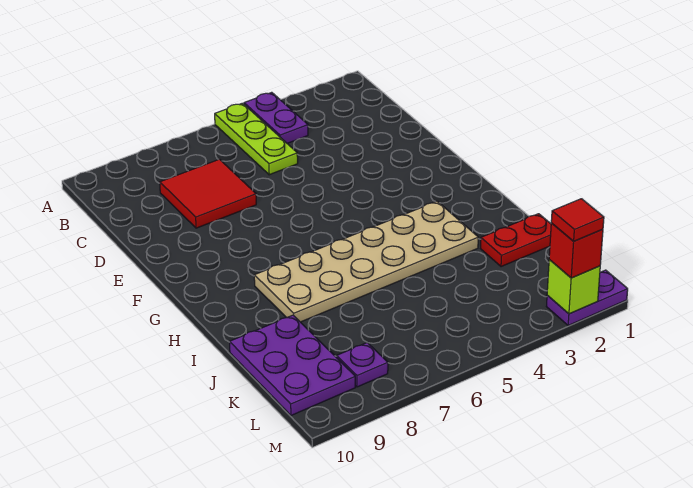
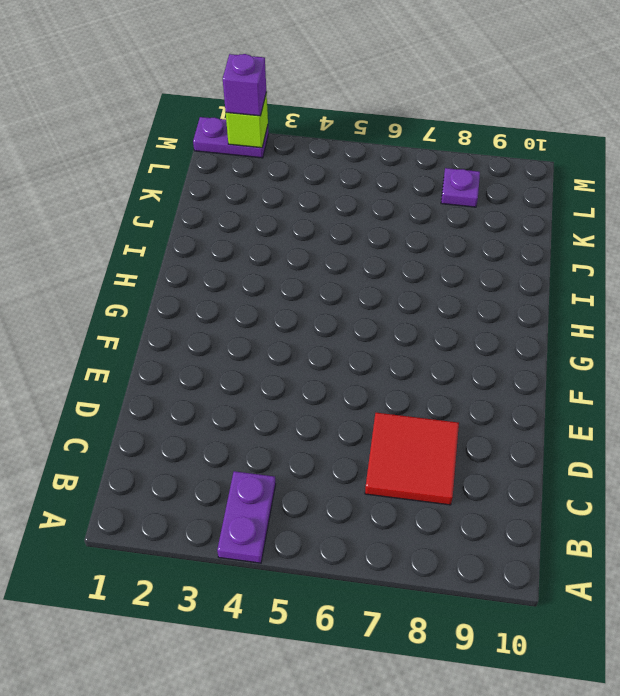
purple 1x1 brick [223,54,266,116] -> red 1x1 brick [549,223,603,278]
none -> lime 1x3 plate [215,103,298,175]
none -> tan 2x6 plate [254,201,478,322]

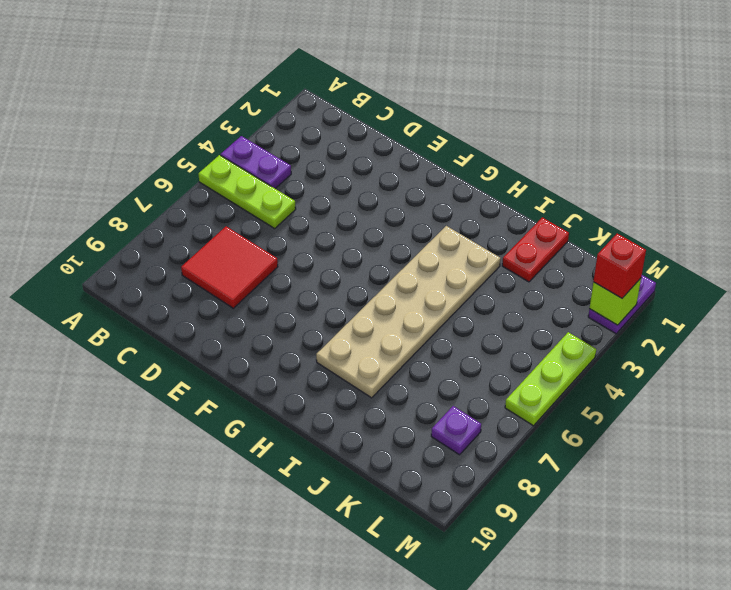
lime 1x3 plate [505,332,596,426] -> none
none -> purple 2x3 plate [230,315,355,415]
none -> red 1x1 tile [551,199,604,241]

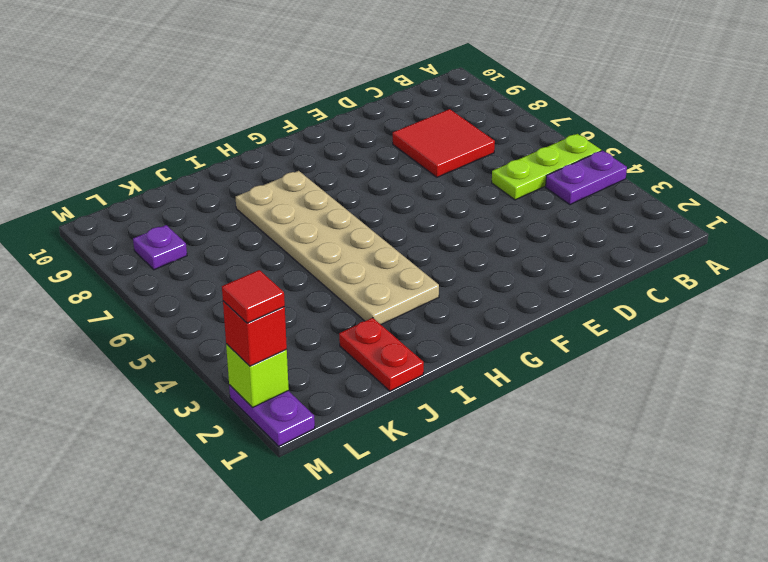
none -> purple 2x3 plate [230,315,355,415]

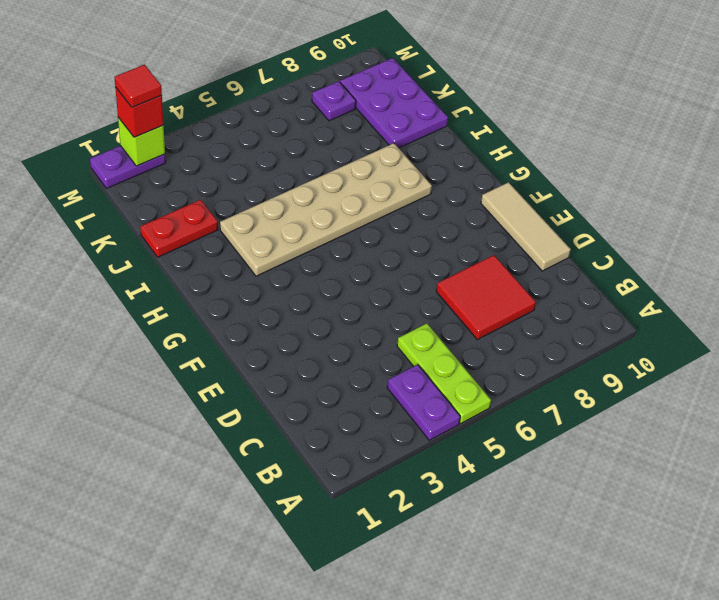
tan 1x3 tile [481,182,571,271] -> none

